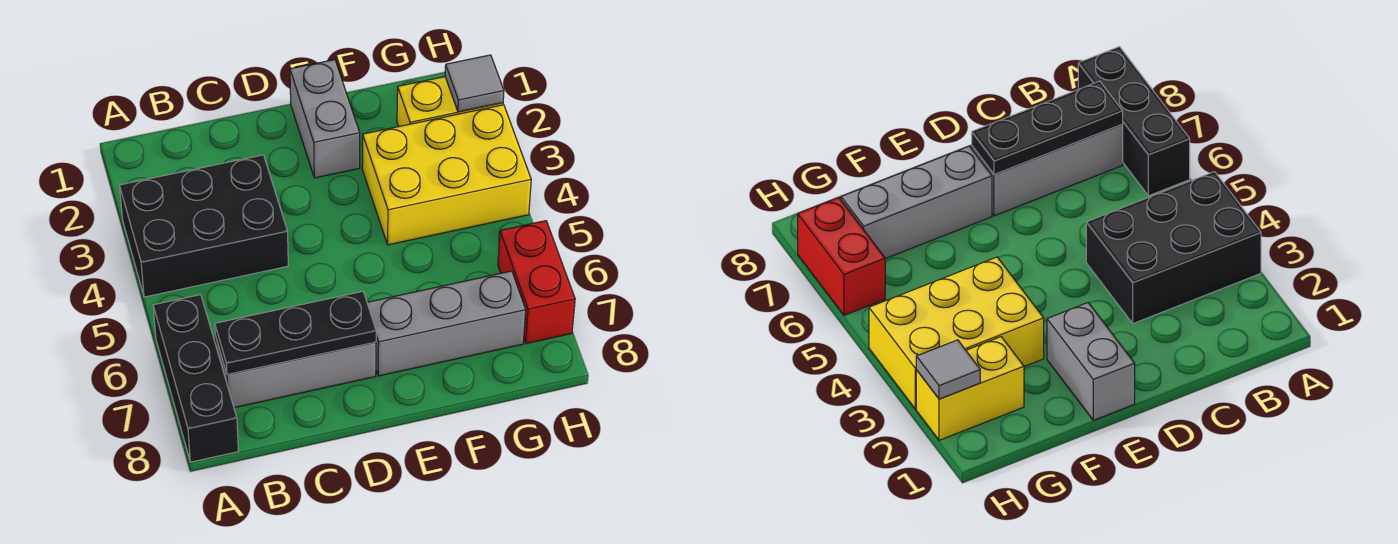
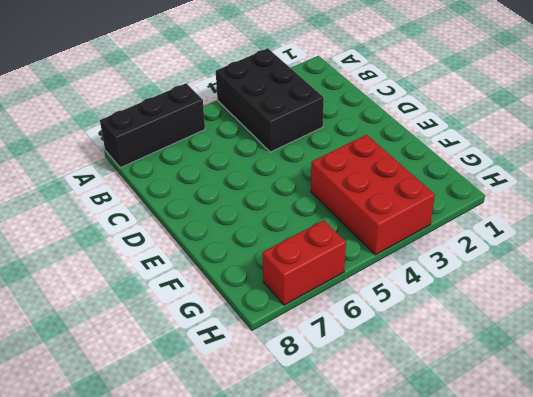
red 2x3 brick [311,135,435,255] -> yellow 2x3 brick [362,105,531,245]
none -> grey 1x3 brick [215,336,376,408]
none -> grey 1x2 brick [290,60,360,178]

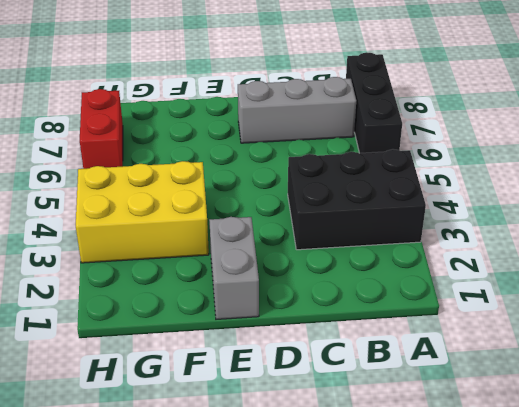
none -> grey 1x3 brick [367,271,526,376]
none -> yellow 1x2 brick [397,77,503,127]

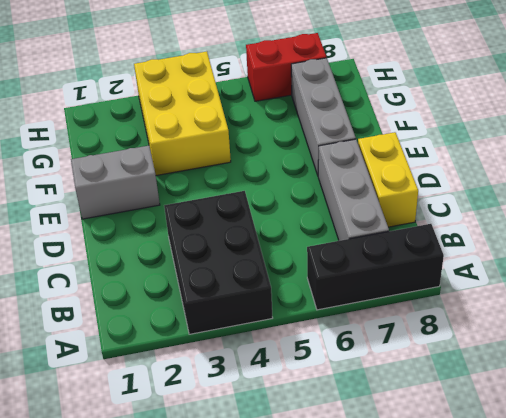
yellow 1x2 brick [358,132,418,227] -> yellow 1x2 brick moved to [397,77,503,127]
none -> black 1x3 plate [215,291,376,375]
none -> grey 1x1 tile [445,55,504,112]

